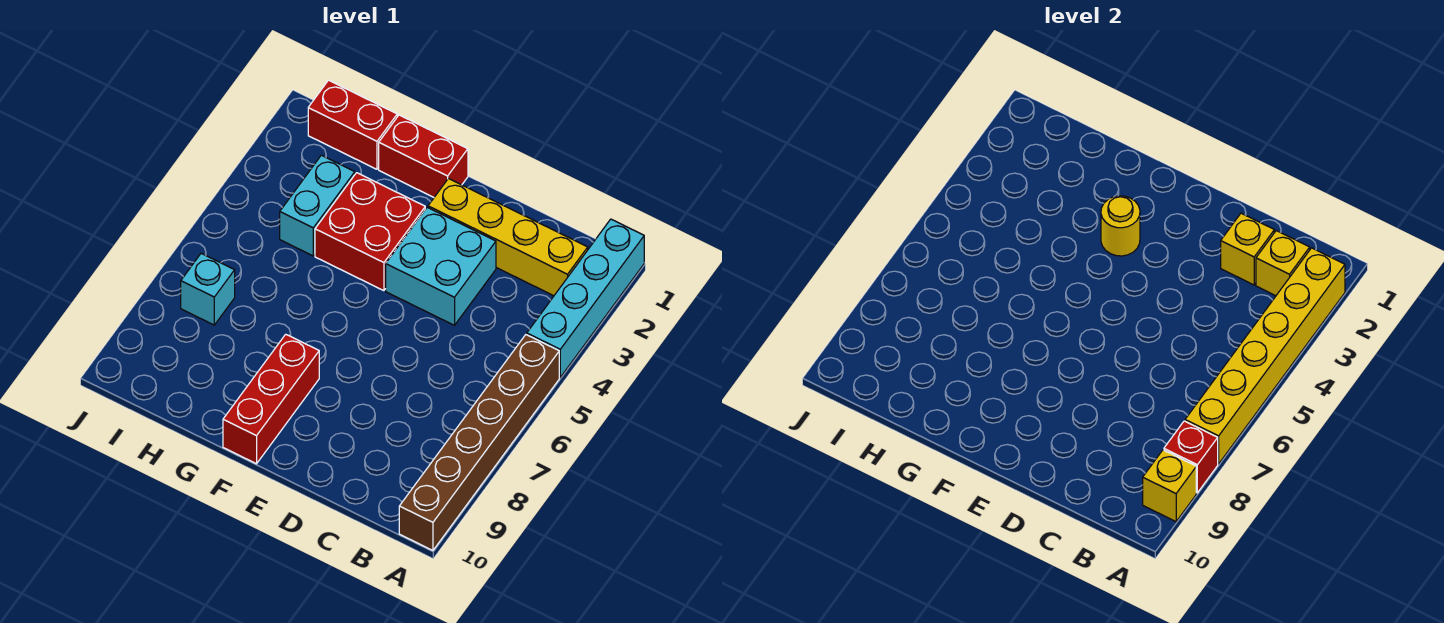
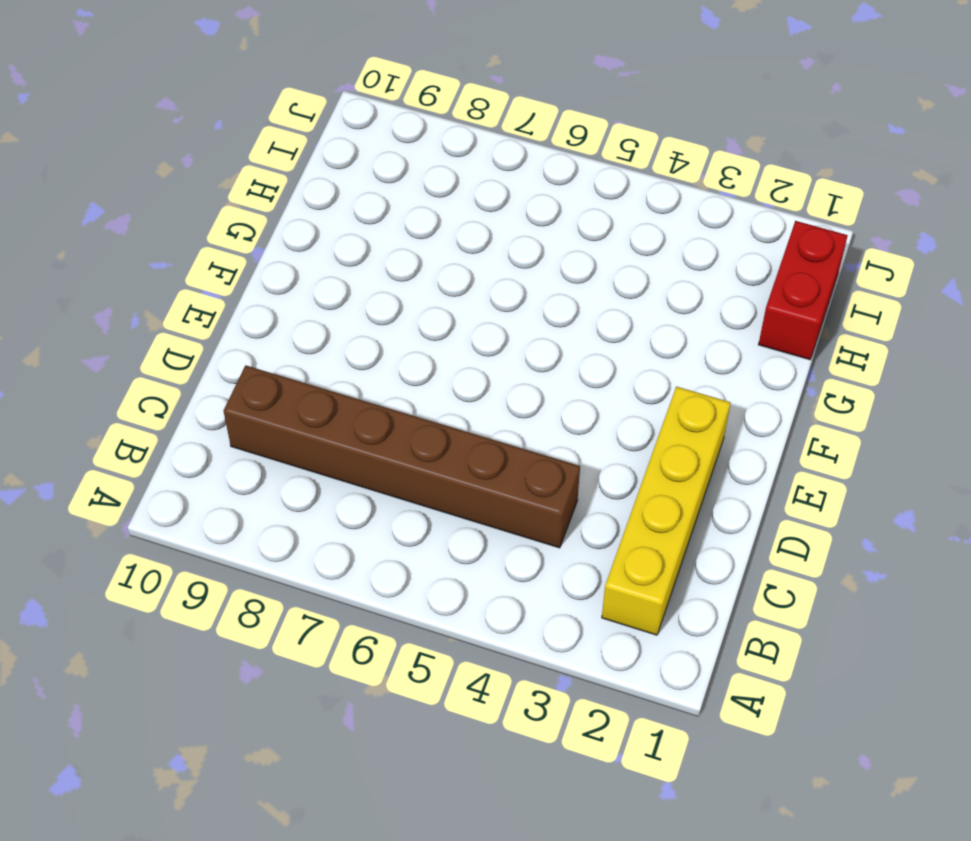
brown 1x6 brick [224,365,580,548] -> brown 1x6 brick moved to [399,335,559,550]
none -> cyan 1x4 brick [527,219,644,377]
none -> cyan 2x2 brick [386,207,496,325]
none -> red 1x2 brick [379,115,468,197]

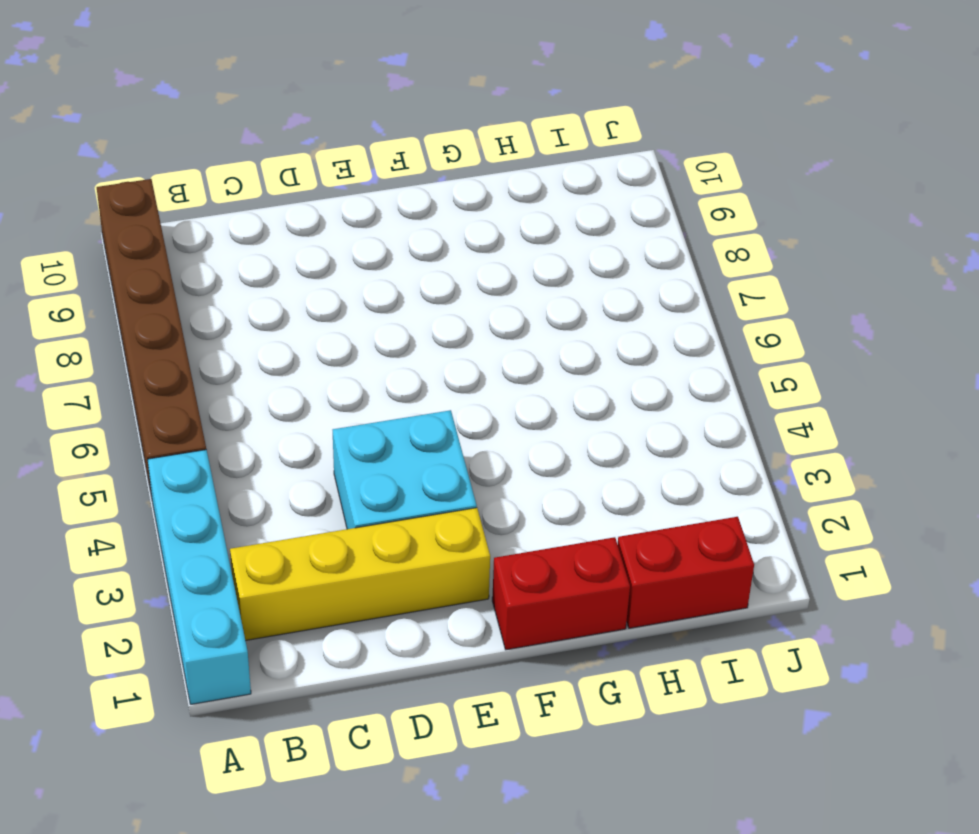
none -> red 2x2 brick [315,173,425,291]
none -> red 1x3 brick [223,334,319,464]
none -> cyan 1x2 brick [280,155,355,256]

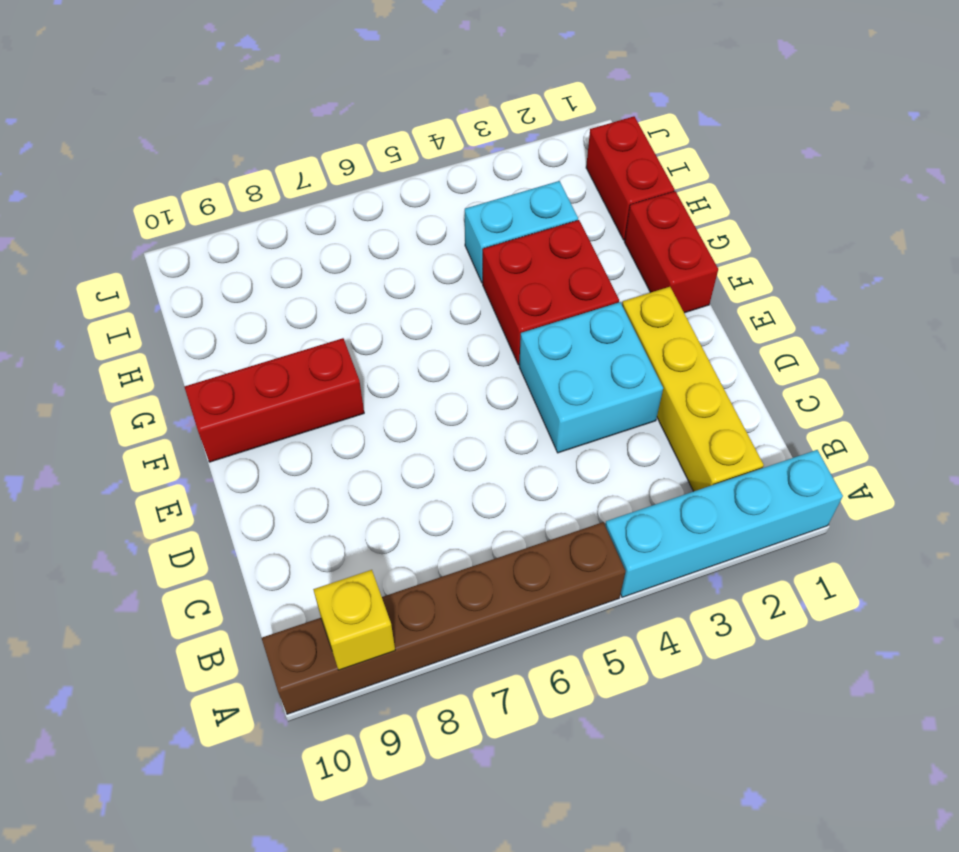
none -> cyan 1x1 brick [181,253,235,325]
none -> yellow 1x6 brick [1185,248,1345,464]
none -> red 1x1 brick [1164,421,1218,493]

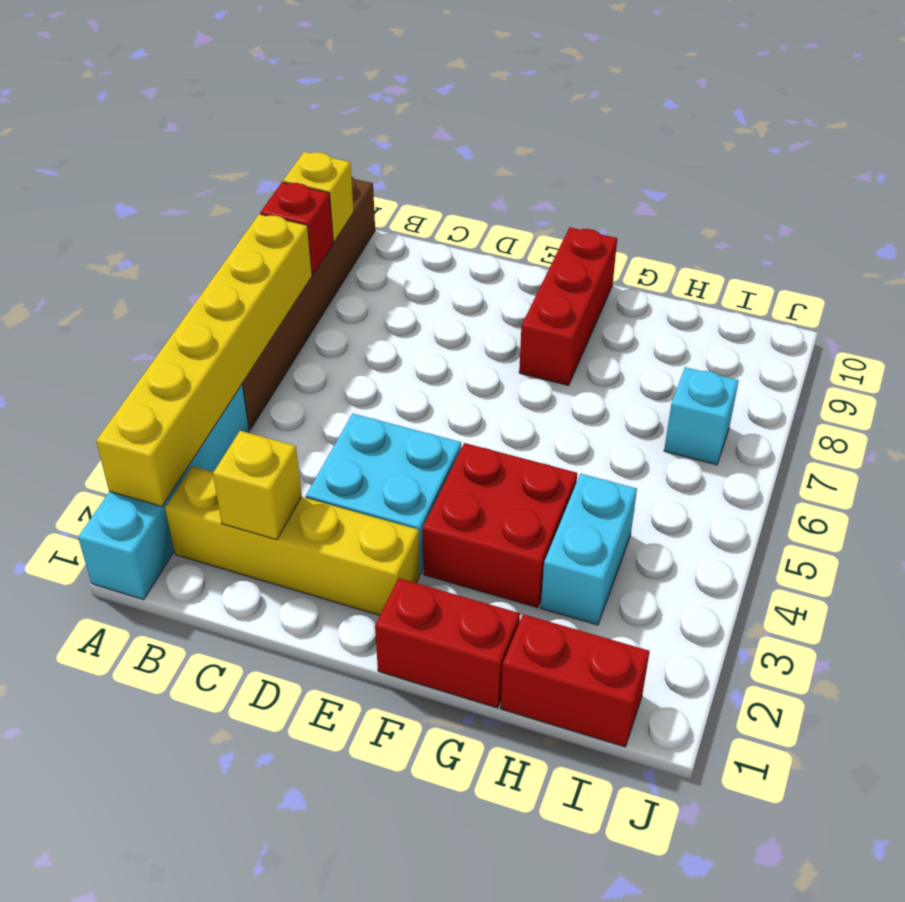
none -> yellow 1x1 brick [1256,231,1310,296]
none -> yellow 1x1 round brick [1101,196,1140,256]

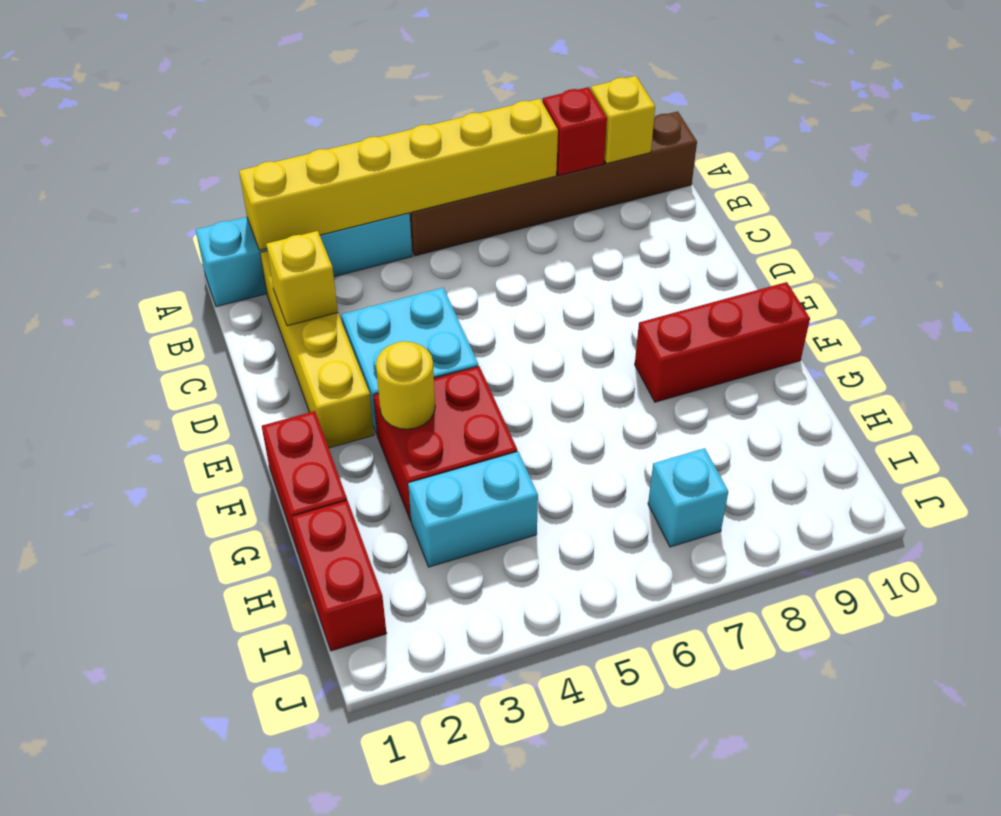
none -> yellow 1x1 brick [1256,231,1310,296]

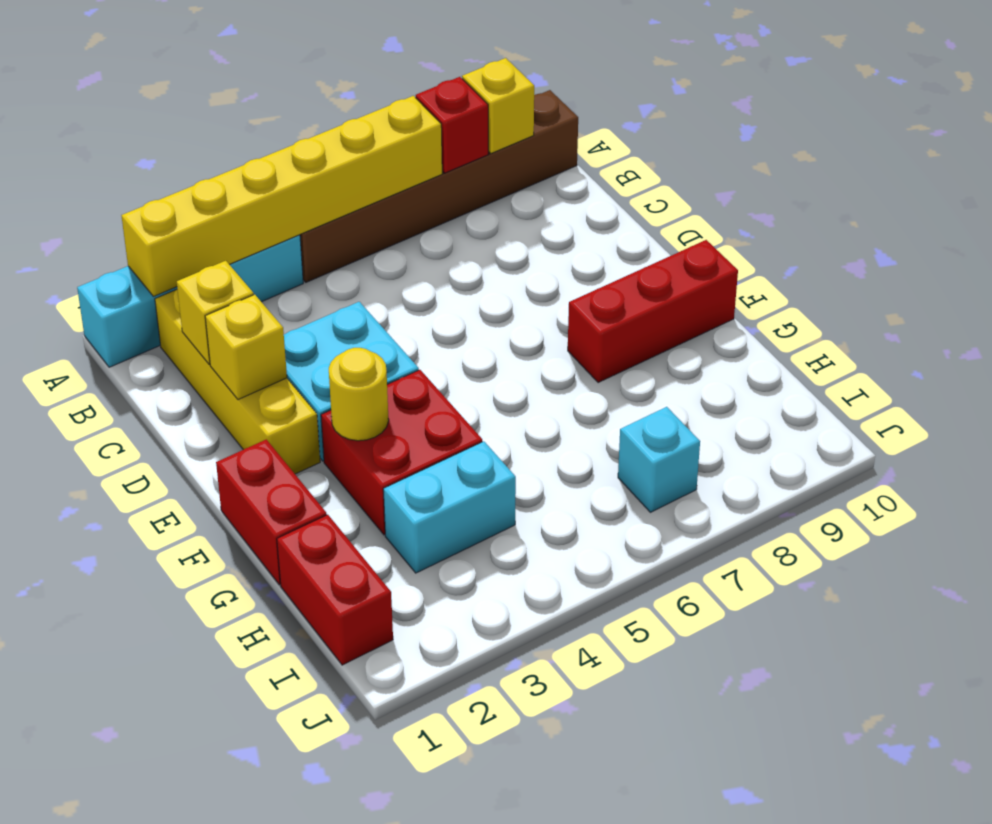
yellow 1x1 brick [205,295,287,399] -> yellow 1x1 brick moved to [1256,231,1310,296]

